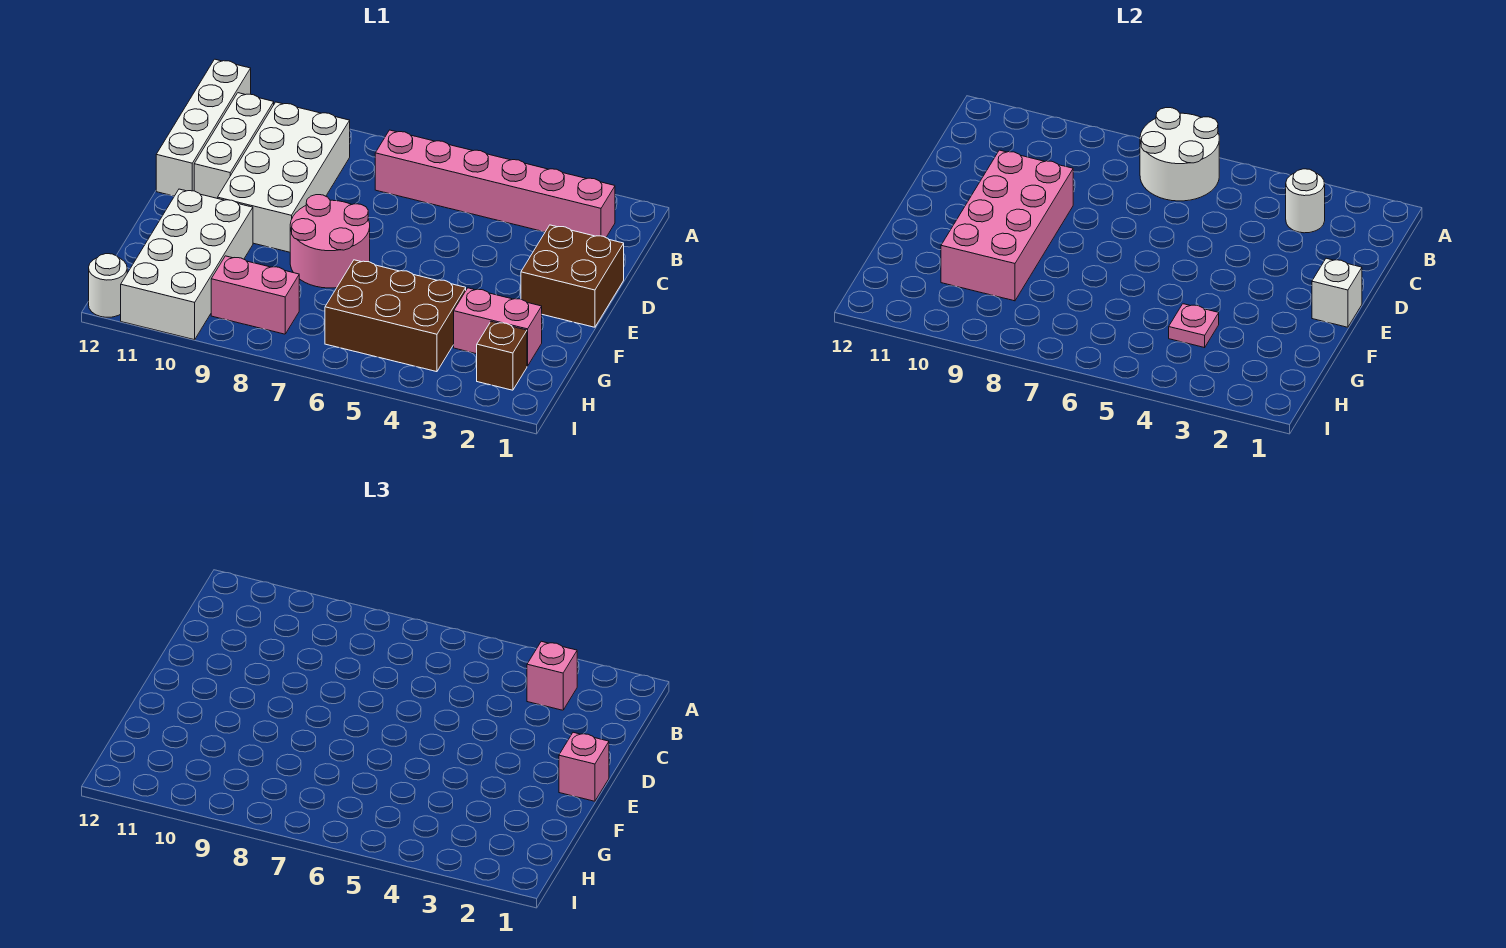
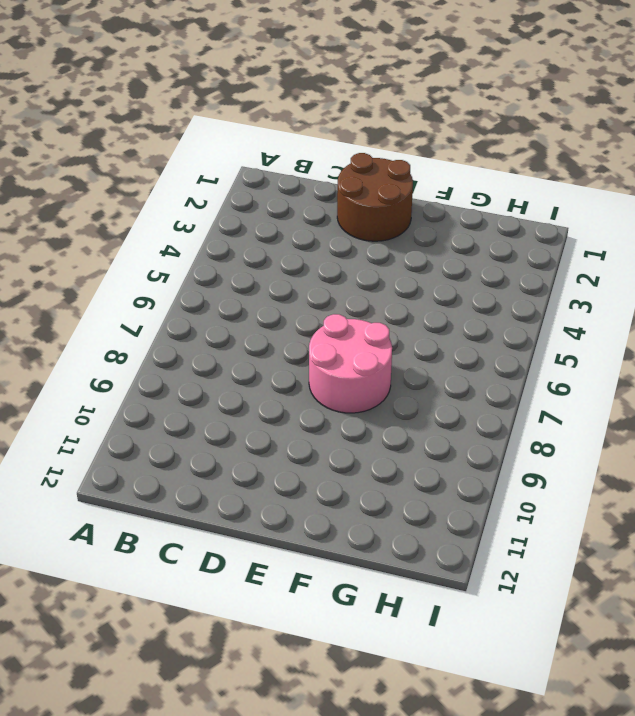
brown 2x2 round brick [337,153,413,241] -> brown 2x2 brick [521,225,624,327]
none -> white 1x4 brick [156,59,251,196]
none -> pink 1x6 brick [375,130,615,237]
none -> white 2x4 brick [217,102,350,252]

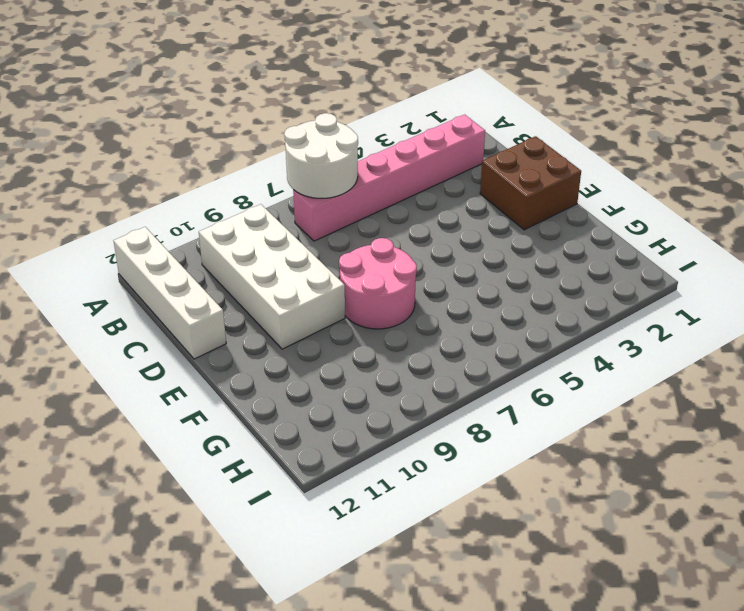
none -> white 1x3 brick [194,93,274,198]
none -> white 2x4 brick [121,189,253,340]
none -> pink 1x2 brick [454,288,542,366]

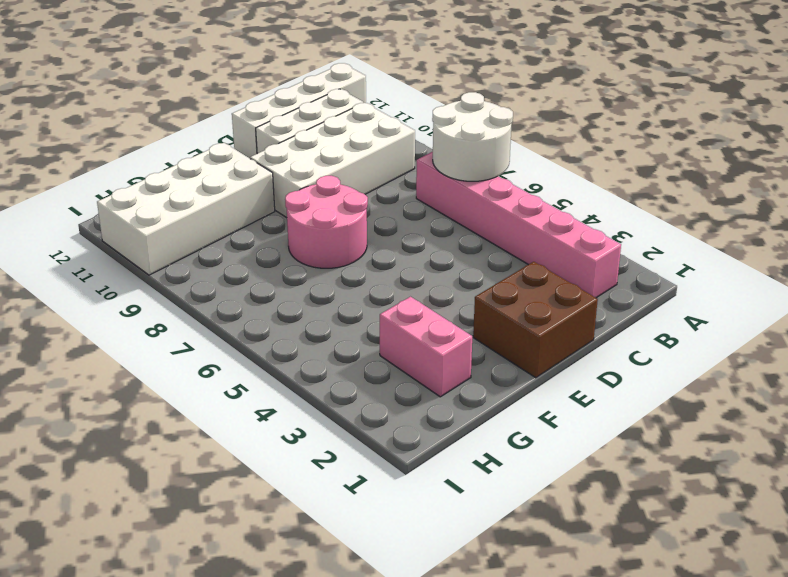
none -> brown 2x3 brick [325,260,466,372]
none -> brown 1x1 brick [477,321,527,390]
none -> pink 1x2 brick [211,256,299,334]

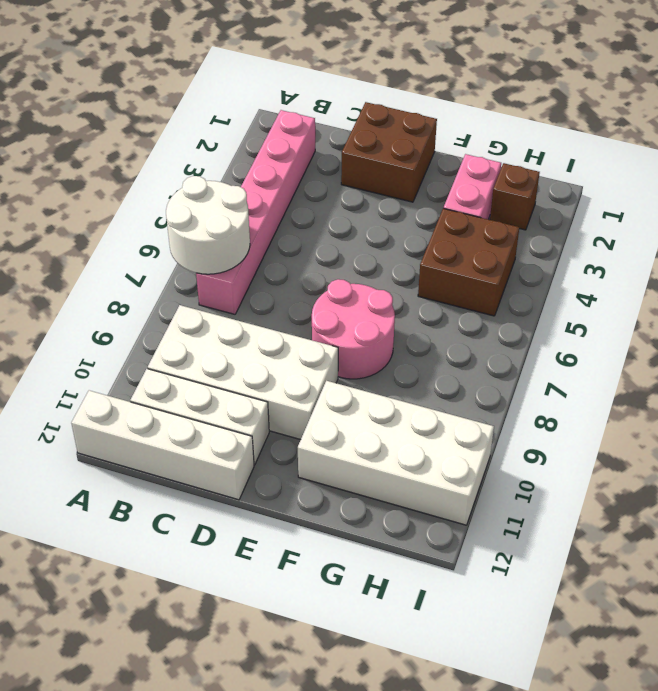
brown 2x2 brick [418,208,519,316] -> brown 2x3 brick [325,260,466,372]
none -> pink 1x2 brick [211,256,299,334]
none -> white 1x1 round brick [89,254,127,317]
none -> white 1x1 round brick [1286,169,1325,233]

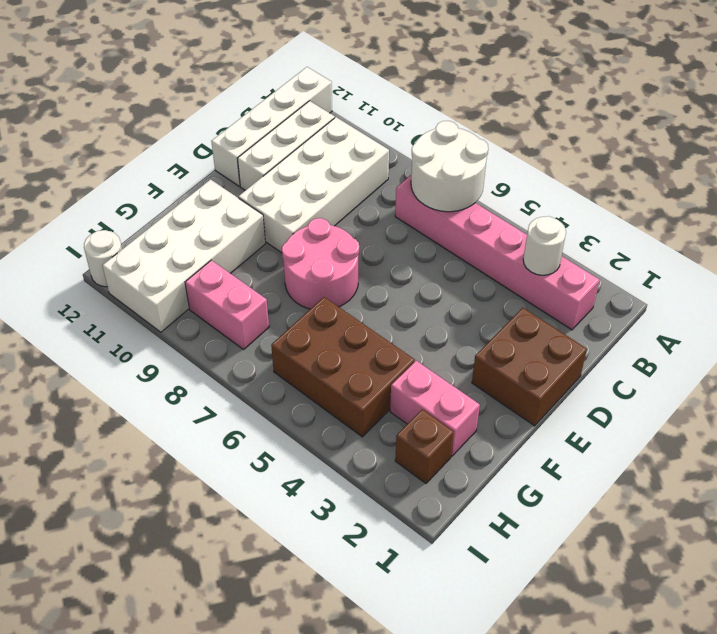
none -> pink 2x4 brick [941,150,1073,301]
none -> white 1x1 brick [1312,258,1362,327]
none -> pink 1x1 plate [1169,304,1219,348]

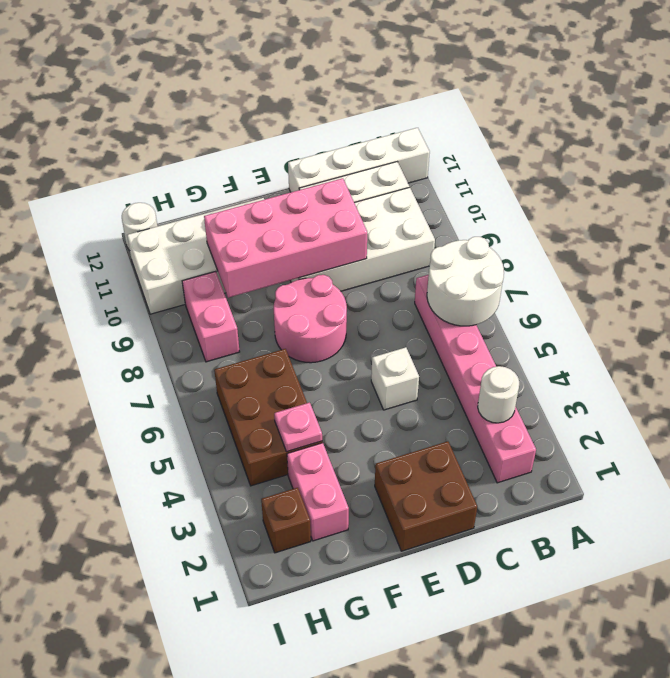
white 1x1 brick [371,347,419,410] -> white 1x1 brick moved to [1312,258,1362,327]
none -> pink 1x1 brick [527,641,577,710]
none -> pink 1x1 brick [559,732,609,801]

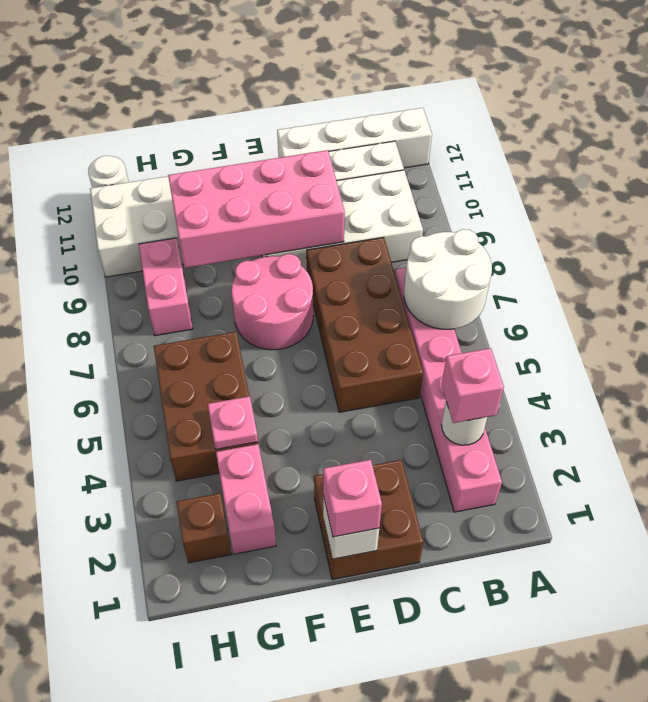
brown 2x4 brick [306,237,423,412] -> none

